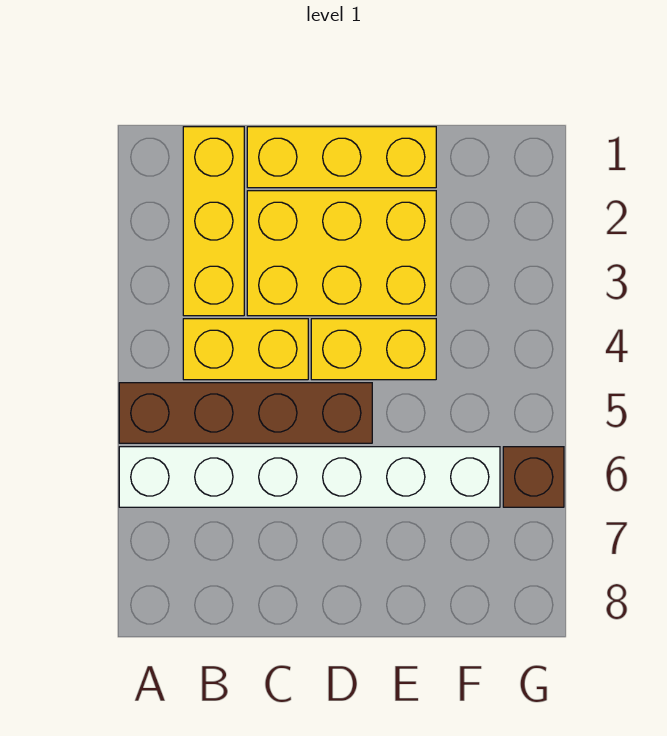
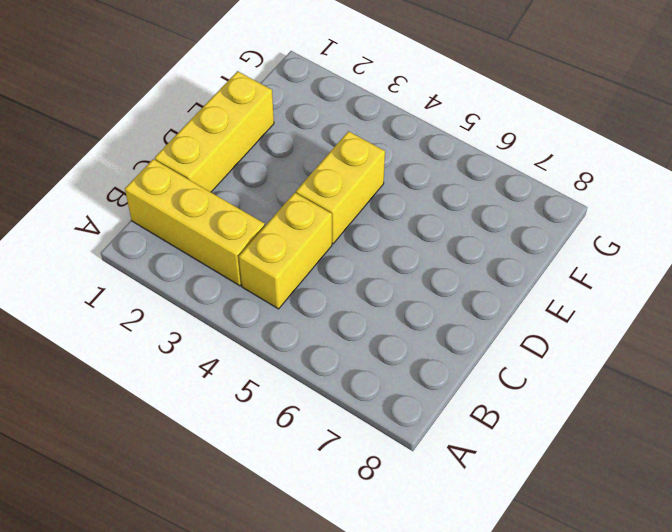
none -> brown 1x4 brick [119,383,372,443]
none -> white 1x6 brick [119,447,500,507]

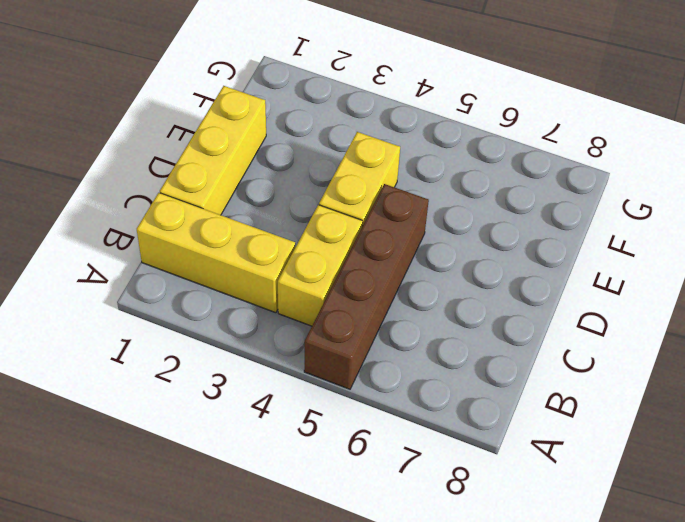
none -> white 1x6 brick [119,447,500,507]
none -> yellow 2x3 brick [247,191,436,316]

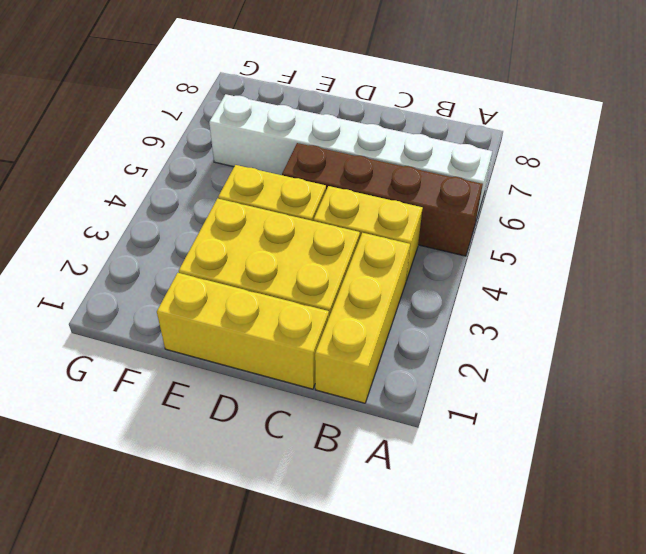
none -> brown 1x1 brick [503,447,564,507]

